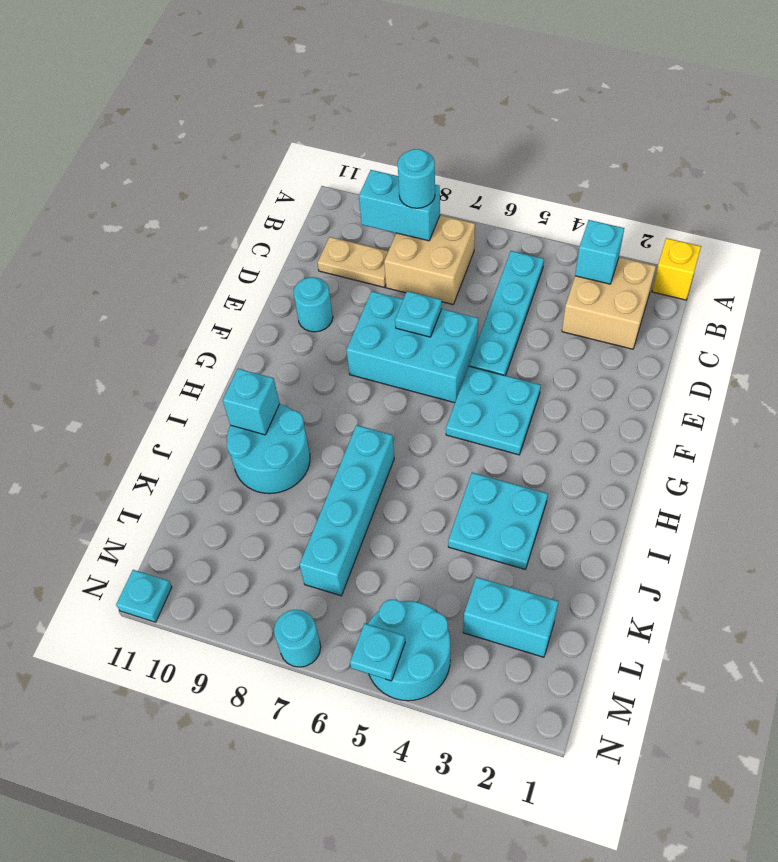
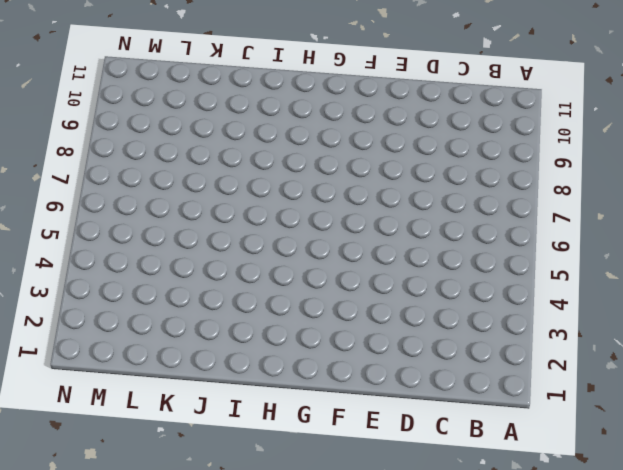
none -> yellow 1x1 brick [652,238,701,300]
none -> tan 2x2 brick [562,257,656,349]
none -> cyan 1x4 plate [469,251,544,376]

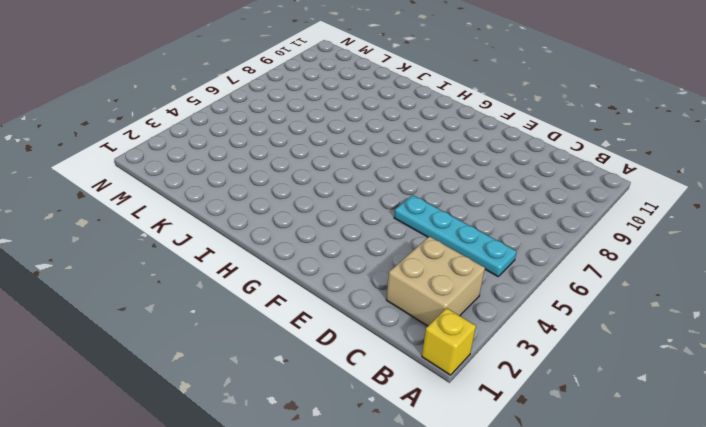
none -> tan 2x2 brick [384,215,475,304]
none -> tan 1x2 plate [318,237,388,287]
none -> cyan 2x3 brick [347,291,478,403]

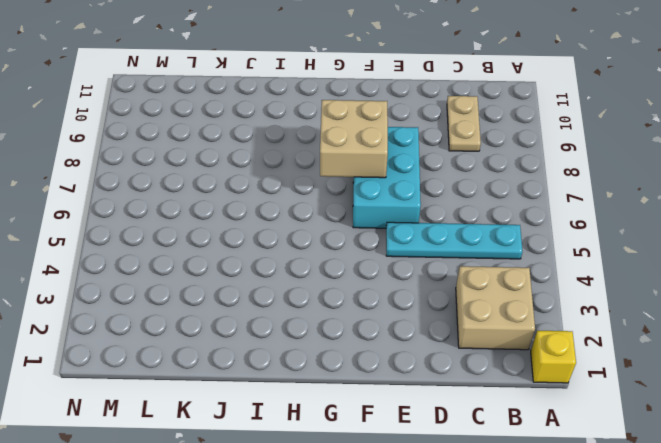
tan 2x2 brick [320,100,388,178] -> tan 2x2 brick moved to [384,215,475,304]
none -> cyan 1x1 round brick [294,277,333,332]
none -> cyan 2x2 plate [446,366,541,455]
none -> cyan 2x2 plate [448,473,548,569]

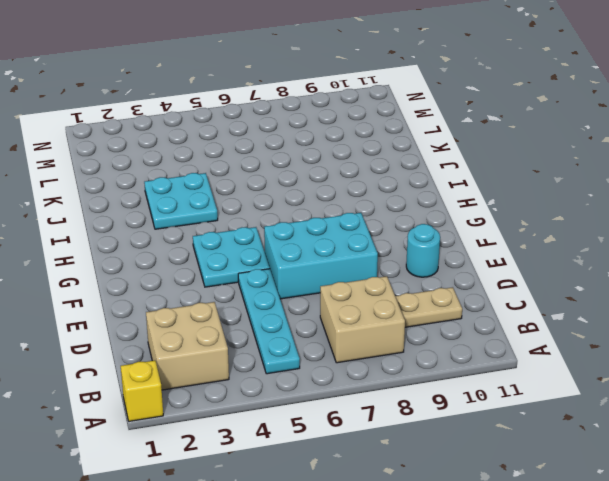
none -> cyan 1x4 brick [300,425,394,596]
none -> cyan 2x2 round brick [227,404,310,494]
none -> cyan 1x2 brick [463,577,559,657]

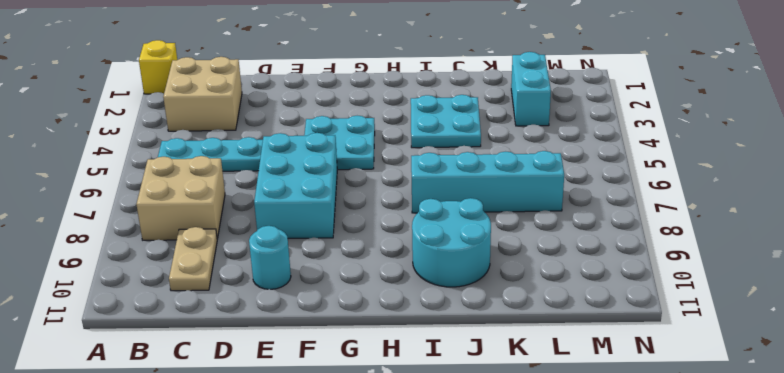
none -> cyan 2x2 round brick [368,600,450,701]
none -> cyan 1x1 round brick [274,610,321,667]
none -> cyan 1x1 plate [116,570,172,622]

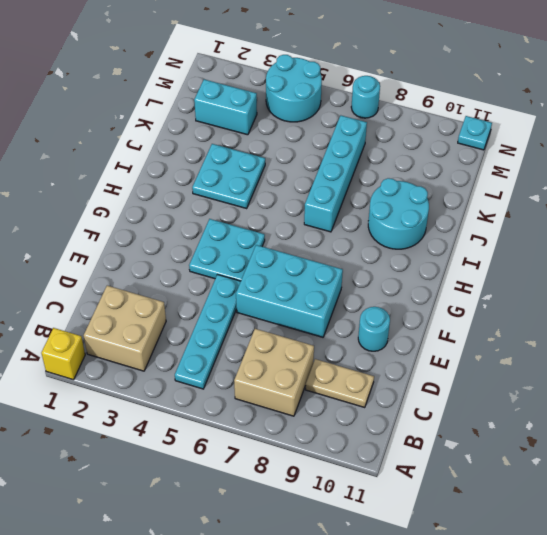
none -> cyan 1x1 brick [575,220,624,284]
none -> cyan 1x2 brick [359,170,440,241]
none -> cyan 1x1 plate [395,291,442,337]

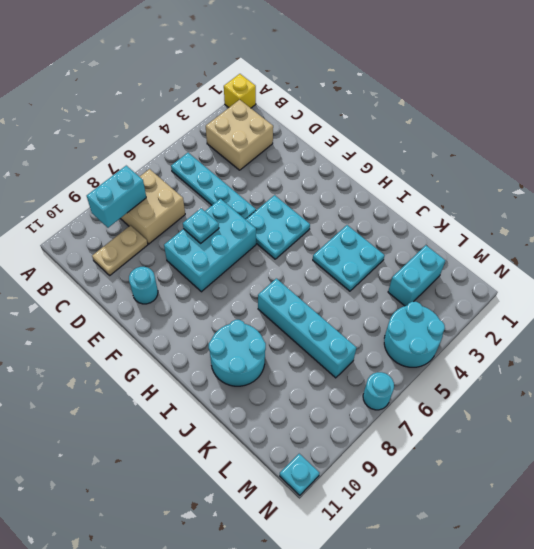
none -> cyan 1x1 brick [575,220,624,284]
none -> cyan 1x1 brick [223,369,279,435]
none -> cyan 1x1 plate [350,623,405,681]

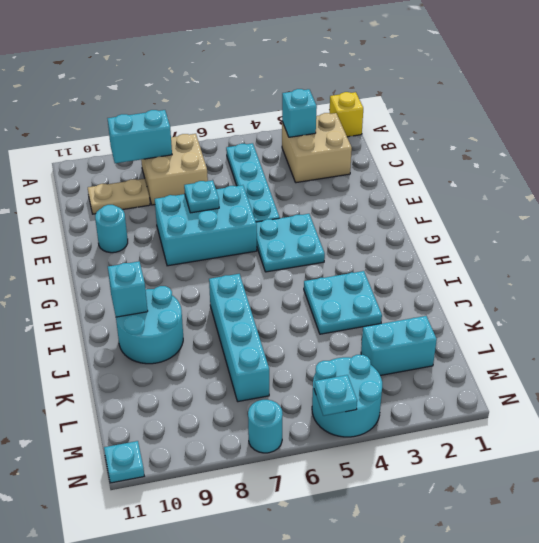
none -> cyan 1x1 round brick [398,149,435,208]

